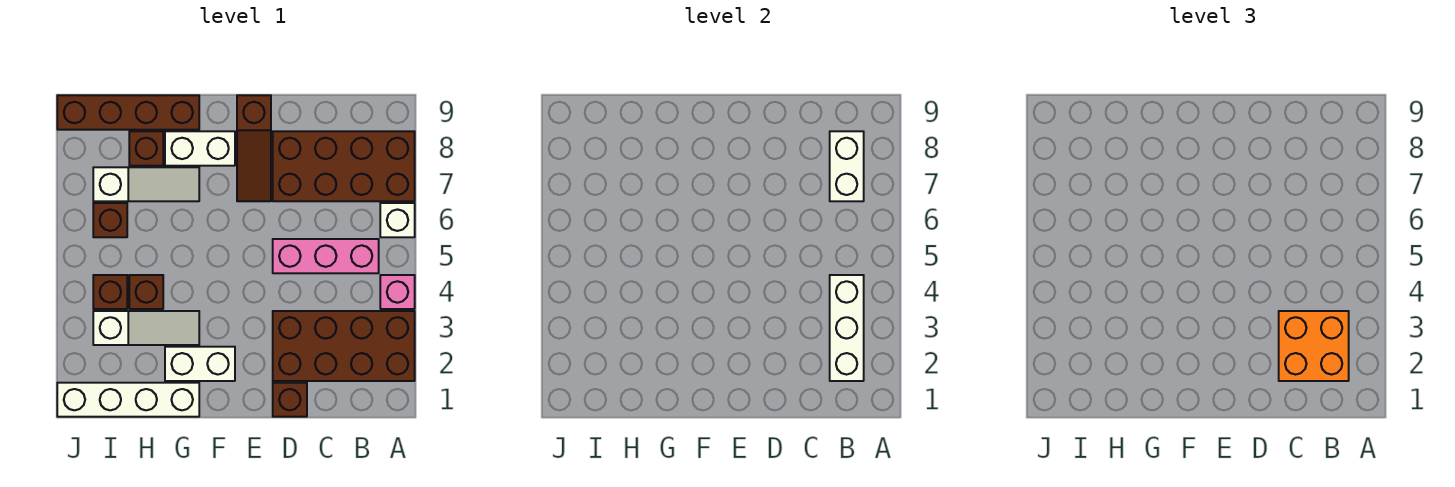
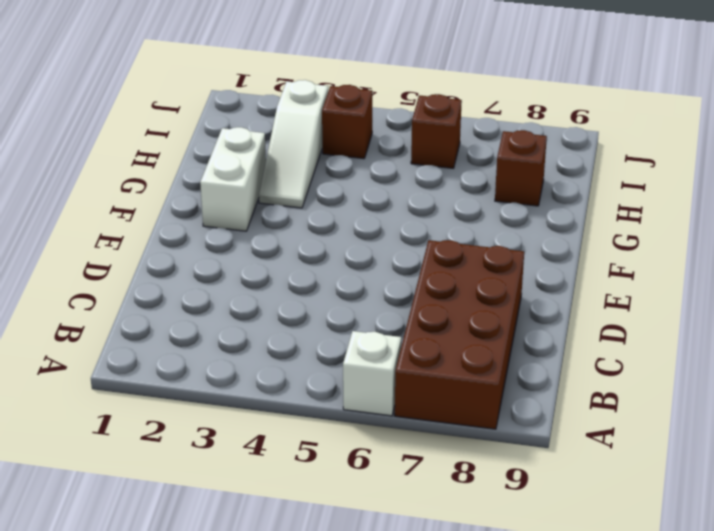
none -> brown 2x4 brick [273,311,415,381]
none -> pink 1x1 brick [380,275,415,309]
none -> pink 1x3 brick [273,239,379,273]

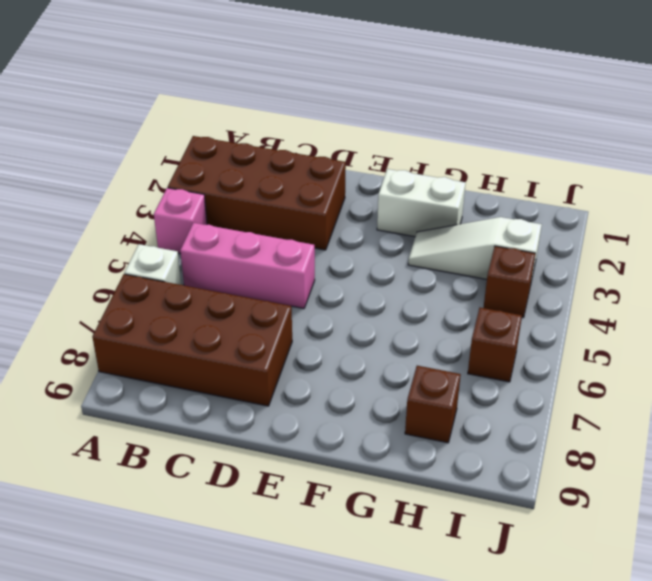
none -> brown 1x1 brick [273,383,307,417]
none -> brown 1x3 slope [237,95,271,201]
none -> white 1x2 brick [165,131,235,166]

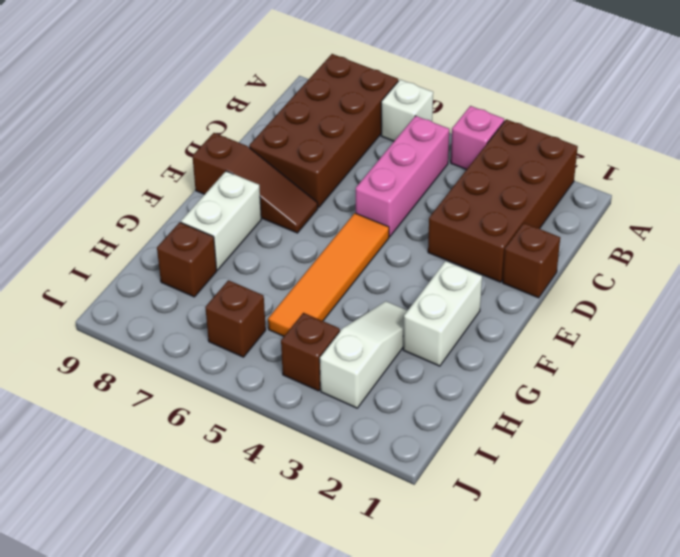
orange 1x4 tile [268,213,389,336] -> none
none -> white 1x4 brick [57,383,199,417]
none -> white 1x3 slope [93,167,199,201]
none -> brown 1x4 brick [57,95,199,130]

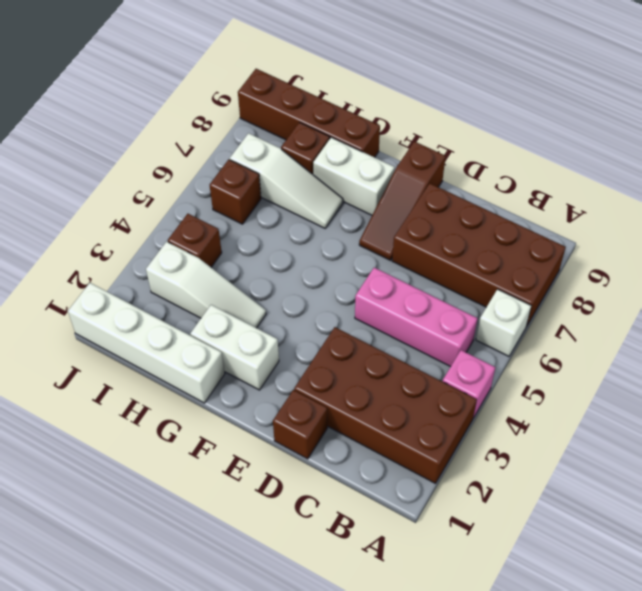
none -> brown 1x1 brick [129,275,163,309]
none -> white 1x3 brick [830,275,864,381]
none -> white 1x2 brick [830,131,864,201]

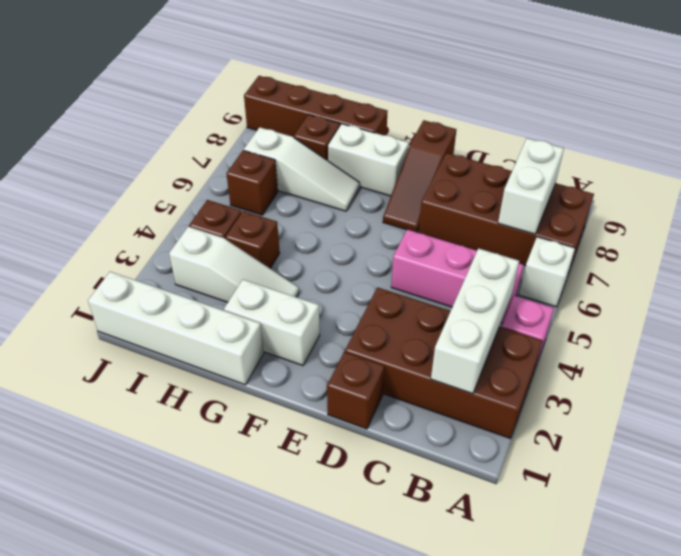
none -> orange 2x2 brick [1279,311,1349,381]

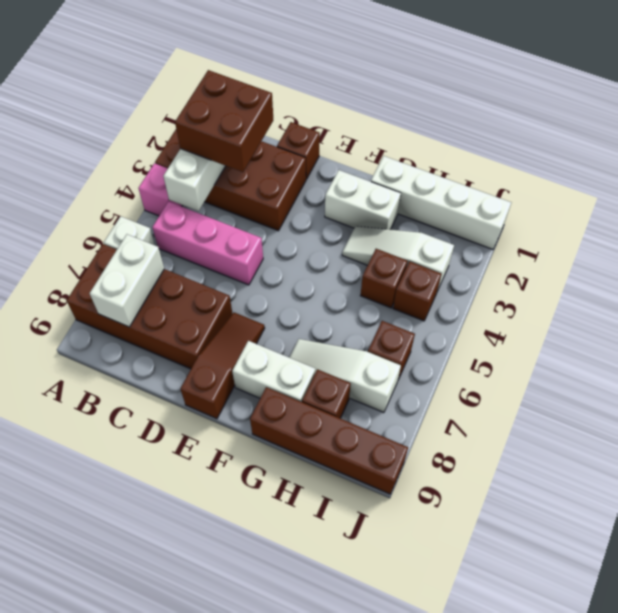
brown 2x2 brick [175,70,273,172] -> orange 2x2 brick [1279,311,1349,381]

